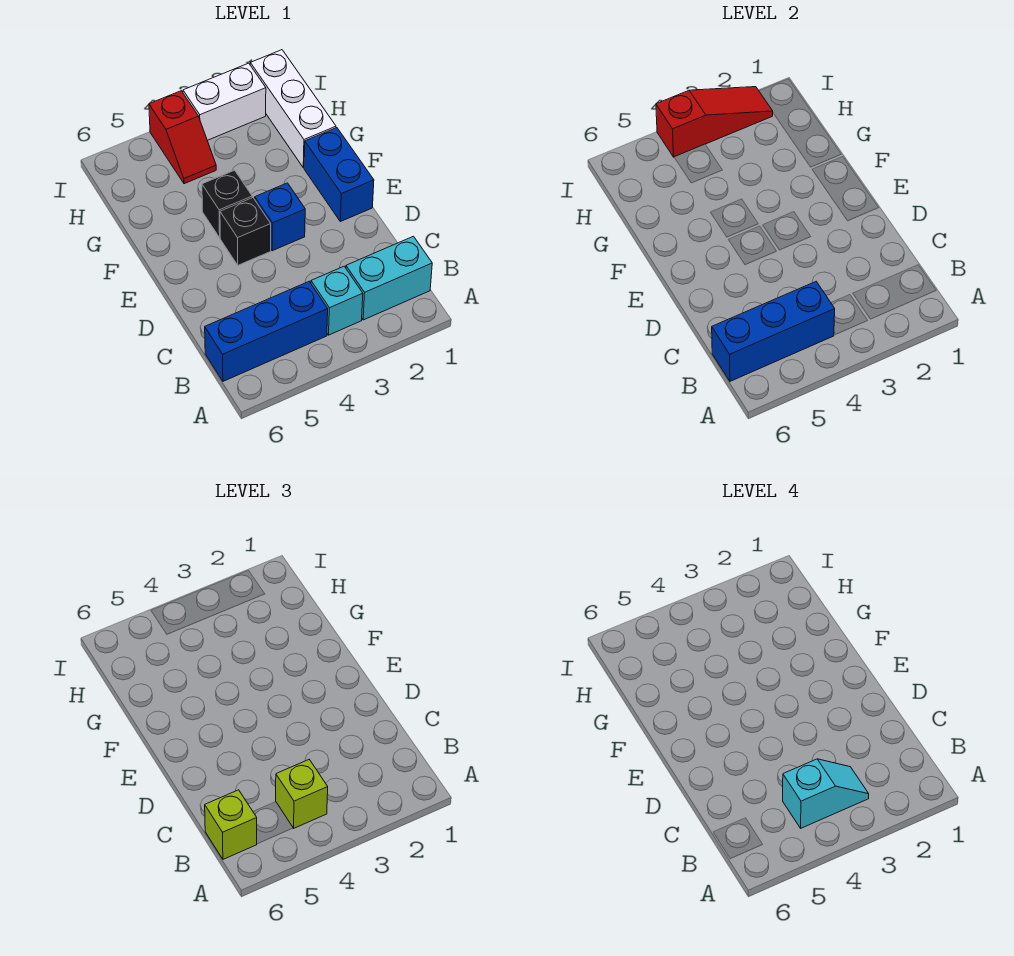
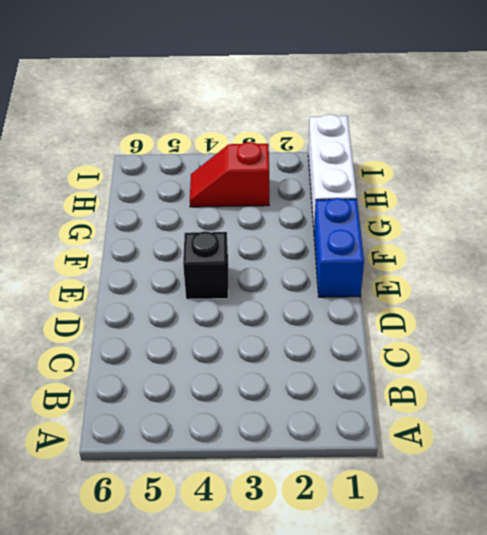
red 1x2 slope [190,142,269,207] -> red 1x2 slope turned to [149,91,216,184]
none -> cyan 1x2 brick [346,236,432,320]
none -> cyan 1x1 brick [311,266,363,335]
none -> blue 1x3 brick [205,282,328,381]

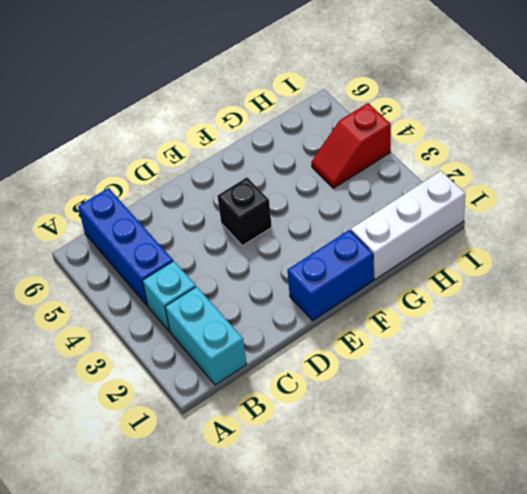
none -> blue 1x1 brick [255,183,305,251]
none -> black 1x1 brick [202,170,252,238]
none -> white 1x2 brick [183,63,266,140]

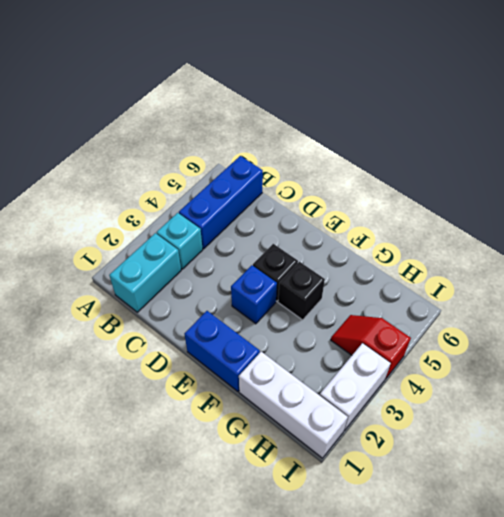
none -> blue 1x3 brick [712,282,835,381]
none -> red 1x3 slope [656,87,773,157]
none -> lime 1x1 brick [276,760,328,828]

